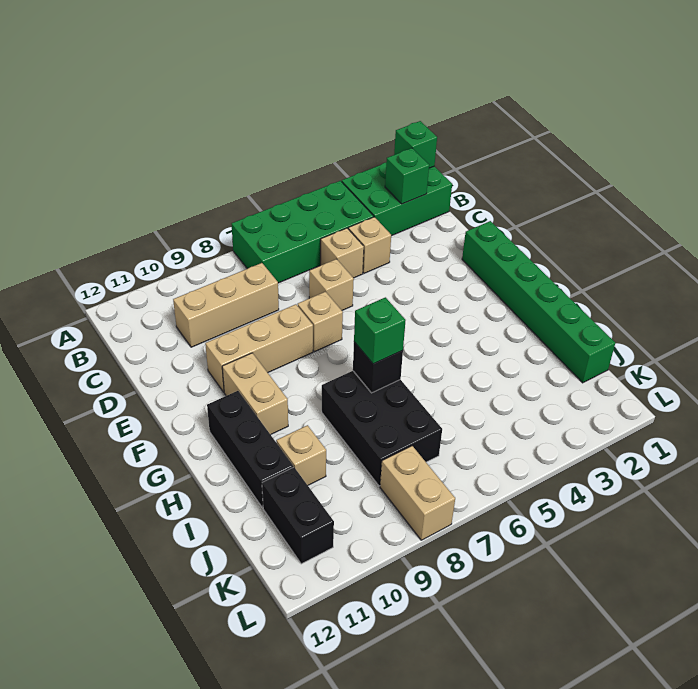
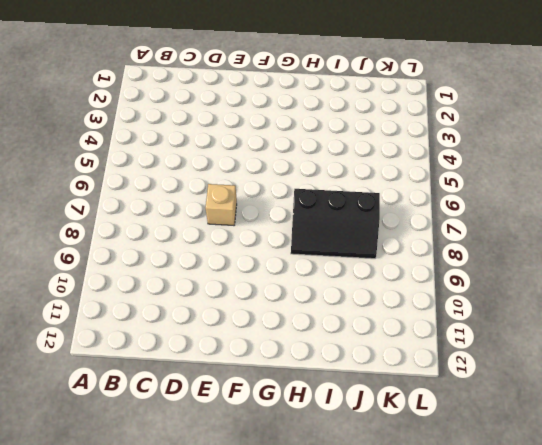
black 2x3 slope [291,189,380,259] -> black 2x3 brick [322,371,442,486]
none -> green 2x3 brick [342,163,452,236]
none -> green 2x4 brick [232,181,374,283]
none -> tan 1x1 brick [348,217,391,273]

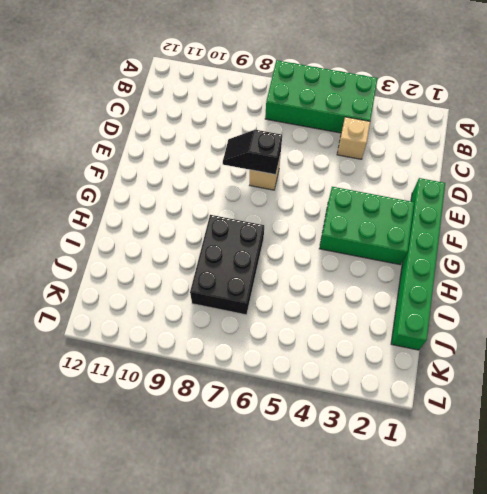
black 1x2 slope [223,130,282,175] -> none
green 2x3 brick [319,187,414,265] -> green 2x3 brick moved to [342,163,452,236]
none -> tan 1x1 brick [320,228,364,278]
none -> tan 1x3 brick [173,263,279,347]
none -> tan 1x1 brick [309,259,354,310]

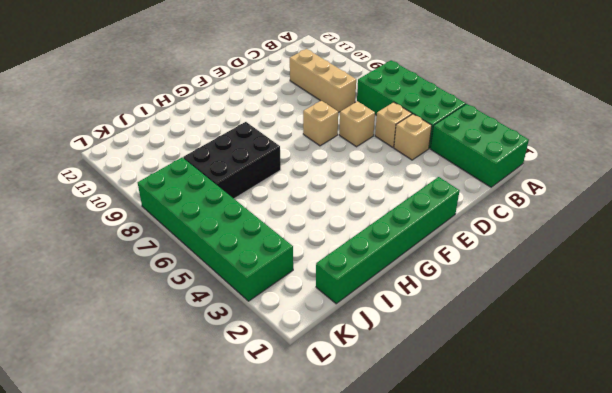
green 2x6 brick [138,157,293,301] -> tan 1x2 brick [380,446,455,540]
none -> tan 1x3 brick [205,304,313,392]
none -> tan 1x2 brick [222,353,288,435]
none -> black 1x3 brick [207,391,293,508]

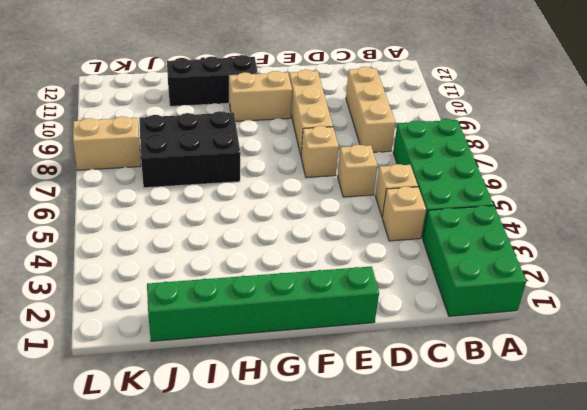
none -> tan 1x1 brick [276,425,326,485]
none -> black 1x2 brick [262,467,334,564]
none -> green 1x1 brick [394,121,437,168]

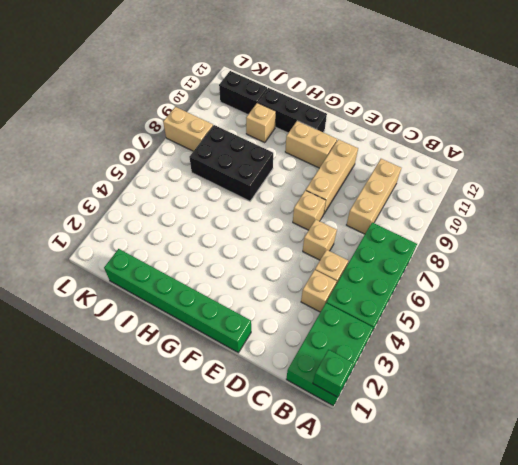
none -> green 1x1 brick [385,148,429,204]
none -> black 1x1 brick [353,342,403,393]
none -> green 1x1 brick [354,297,406,364]

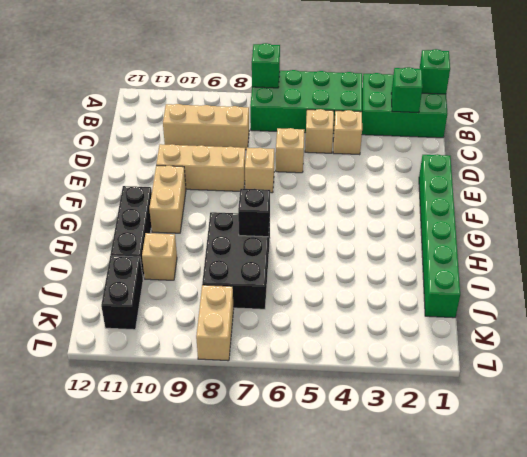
green 1x1 brick [252,43,280,88] -> green 1x1 brick moved to [354,297,406,364]

